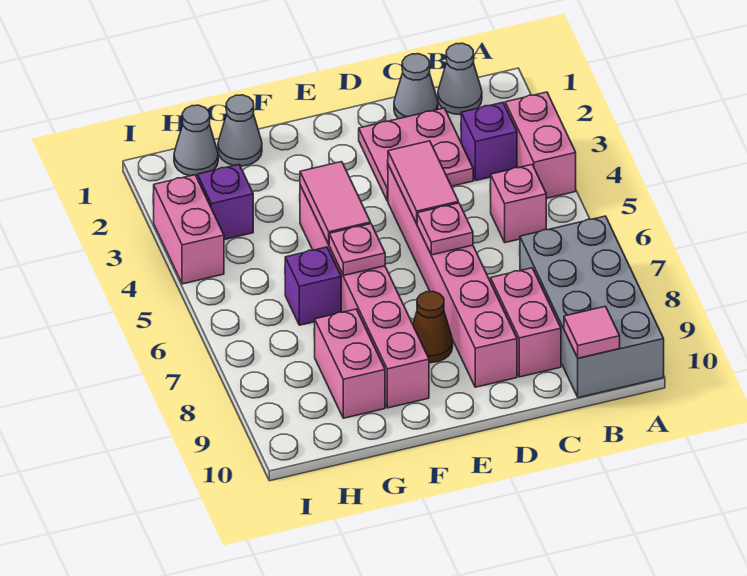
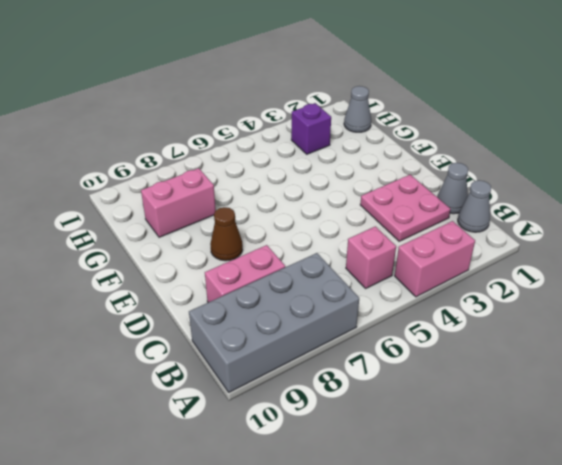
none -> purple 1x1 brick [461,103,517,181]
none -> pink 1x6 brick [388,165,517,387]
none -> pink 1x6 brick [300,185,429,408]

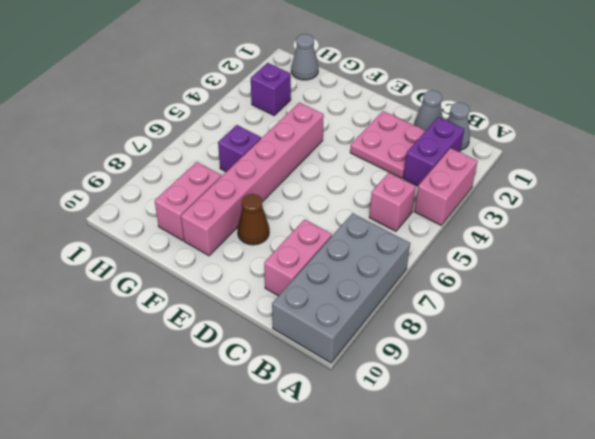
purple 1x2 brick [403,117,464,186] -> purple 1x1 brick [461,103,517,181]
none -> pink 1x6 brick [388,165,517,387]
none -> grey 1x1 cone [218,95,262,166]
none -> pink 1x2 brick [153,175,224,284]

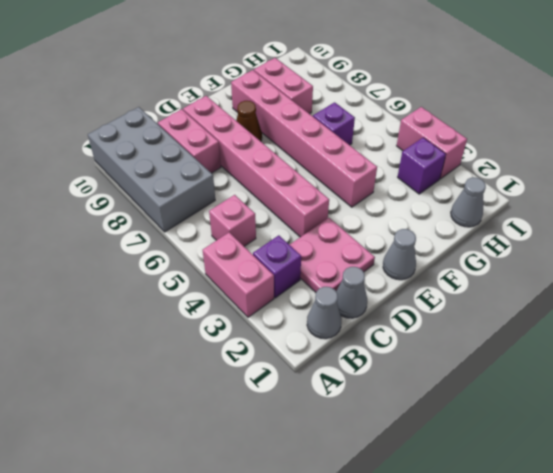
grey 1x1 cone [383,229,416,280] -> grey 1x1 cone moved to [218,95,262,166]
none -> pink 1x1 tile [564,306,620,358]
none -> pink 1x2 tile [388,141,458,224]
none -> pink 1x1 plate [417,203,473,255]

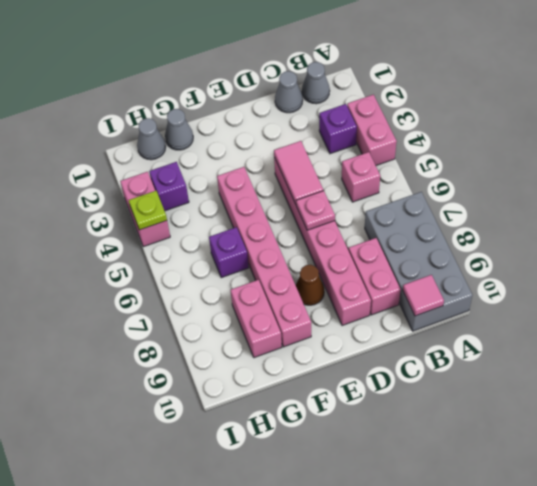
lime 1x1 plate [129,191,167,230] -> none
none -> pink 2x2 plate [359,108,473,201]
none -> pink 1x2 tile [300,162,371,244]
none -> pink 1x1 plate [329,224,385,276]

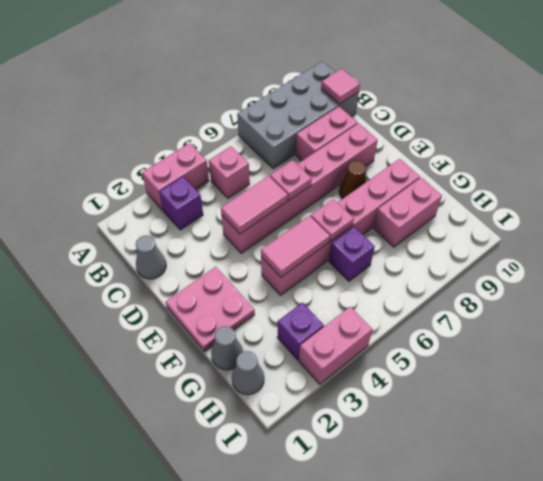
pink 2x2 plate [166,267,255,352] -> pink 2x2 plate moved to [359,108,473,201]
none -> grey 1x1 cone [438,43,482,115]

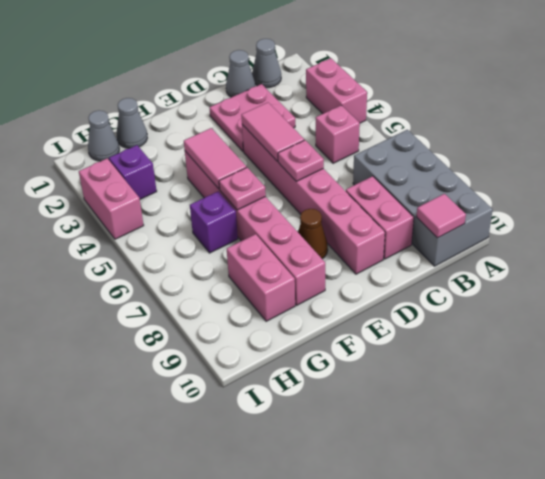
none -> purple 1x1 brick [461,103,517,181]

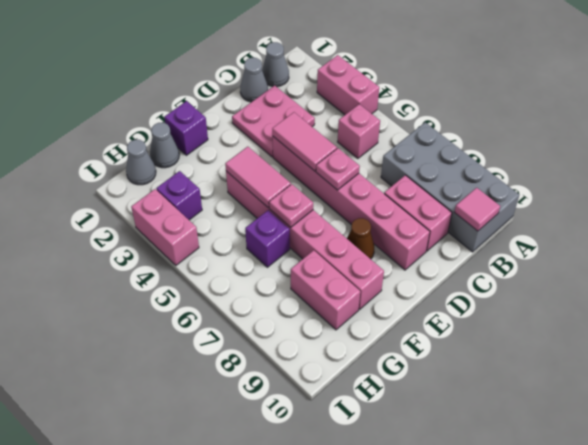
purple 1x1 brick [164,101,208,155] -> purple 1x1 brick moved to [461,103,517,181]

